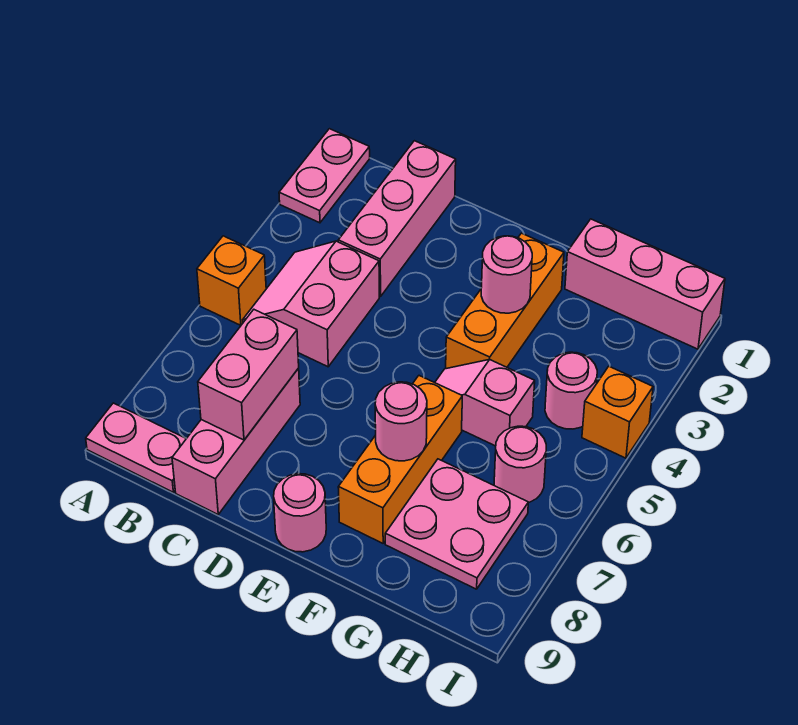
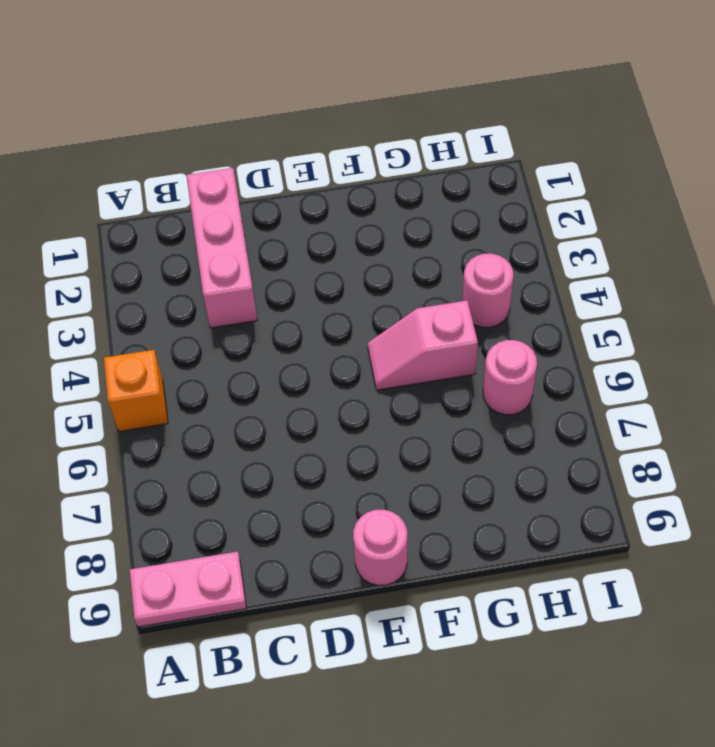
none -> pink 1x2 plate [279,129,370,223]
none -> pink 2x2 slope [243,241,379,367]
none -> pink 1x3 brick [172,368,300,514]

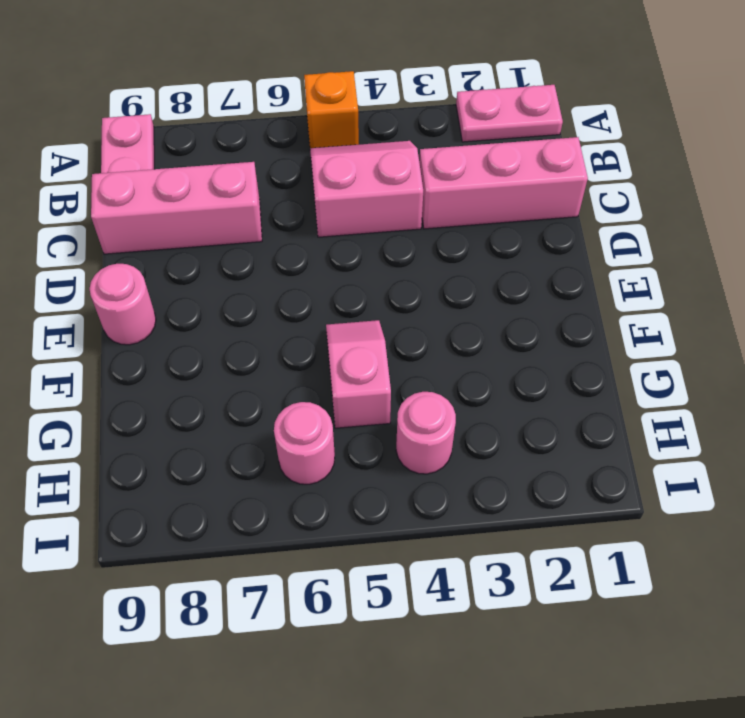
none -> orange 1x3 brick [446,233,564,369]
none -> orange 1x3 brick [338,376,462,543]
none -> pink 1x3 brick [565,219,725,349]

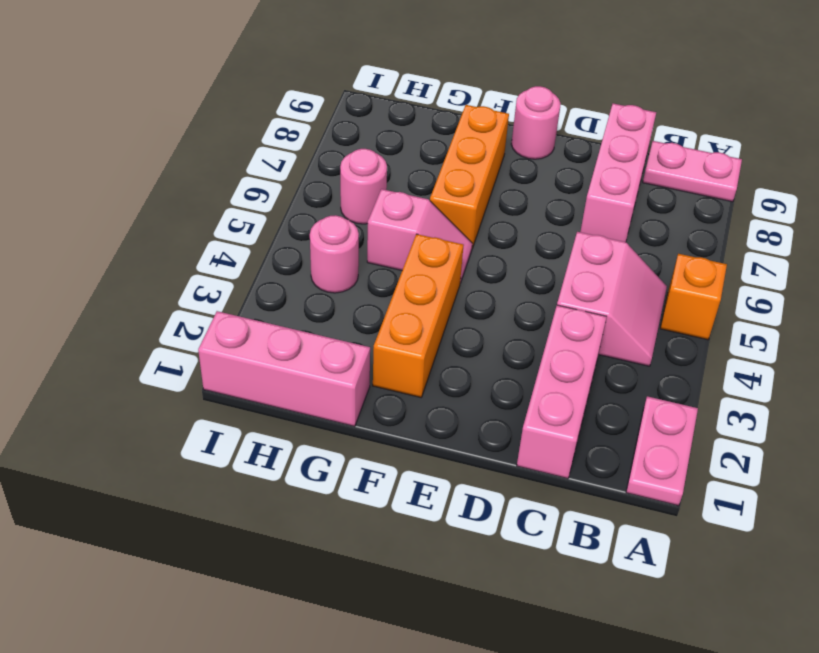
none -> pink 2x2 plate [385,459,528,589]
none -> orange 1x1 brick [582,366,653,458]
none -> pink 1x2 brick [198,310,299,440]

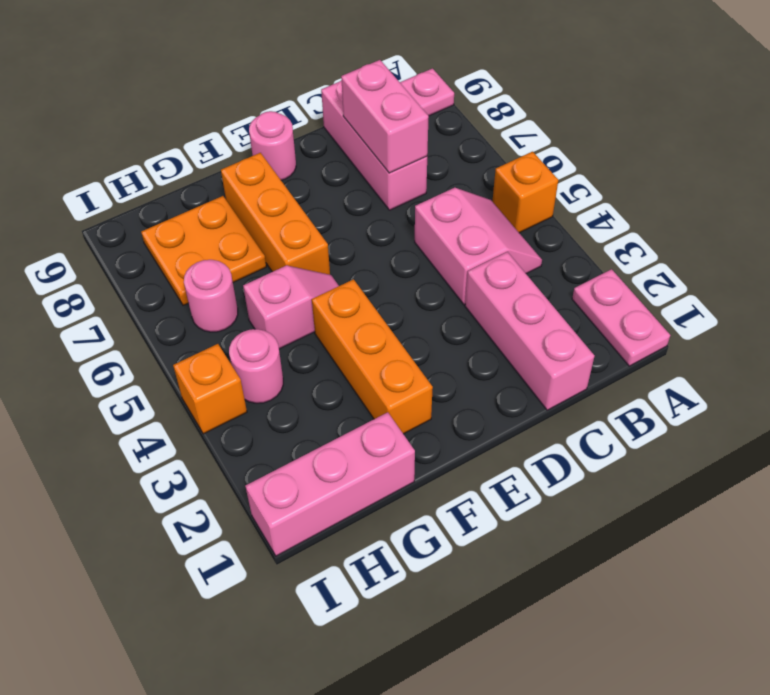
orange 2x2 plate [141,196,266,305] -> pink 2x2 plate [385,459,528,589]
none -> pink 1x1 round brick [481,236,532,313]
none -> pink 1x1 round brick [375,382,427,461]

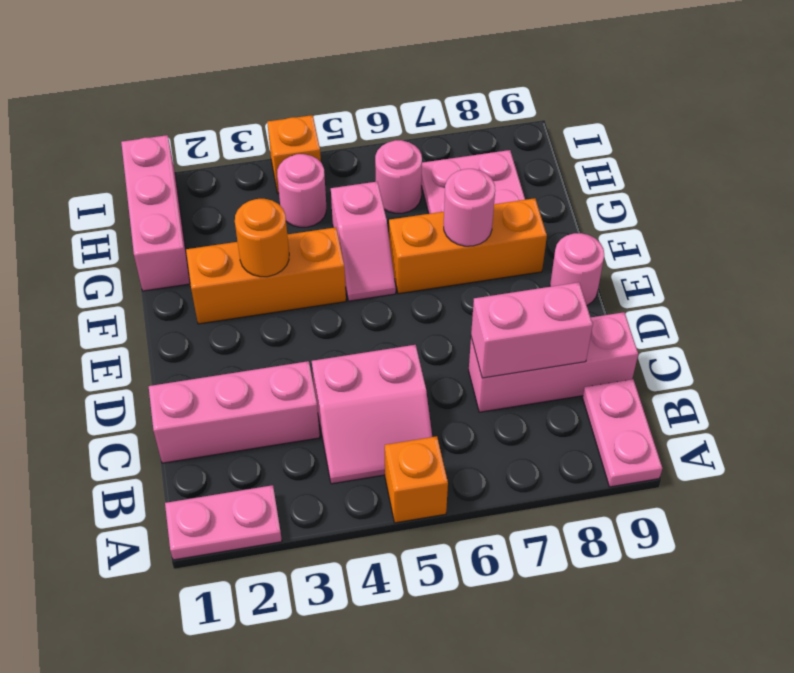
orange 1x1 round brick [235,199,289,277] -> pink 1x1 round brick [481,236,532,313]

